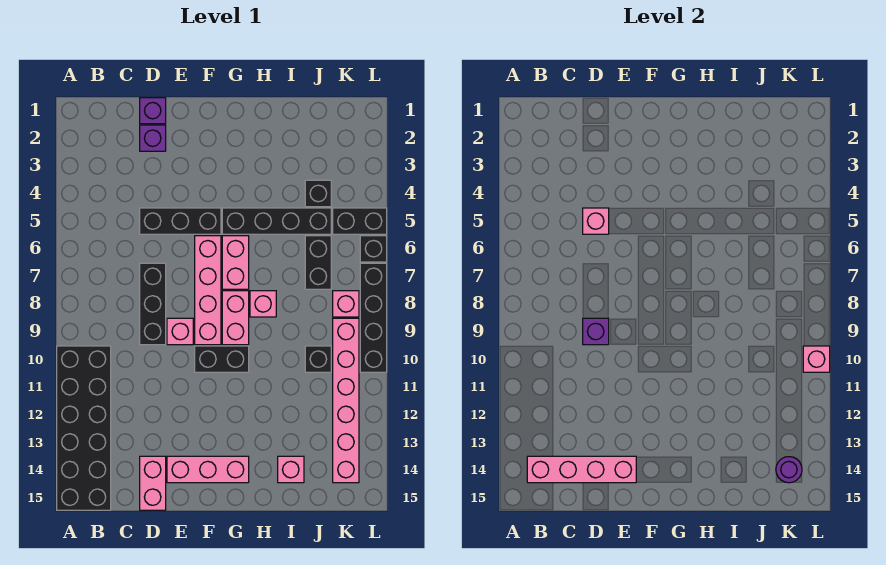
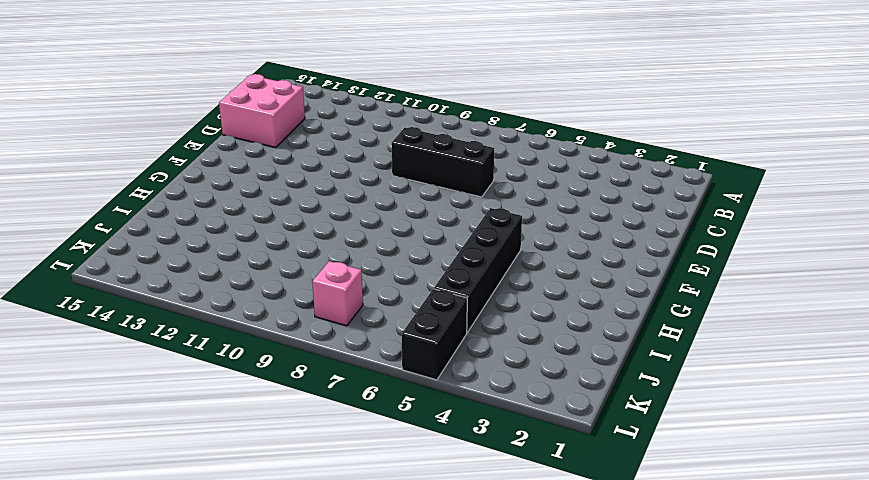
pink 2x2 brick [219,74,305,148] -> pink 1x2 brick [140,456,166,510]
none -> black 2x6 brick [57,346,111,510]
none -> purple 1x1 brick [140,98,166,124]
none -> purple 1x1 brick [140,125,166,151]

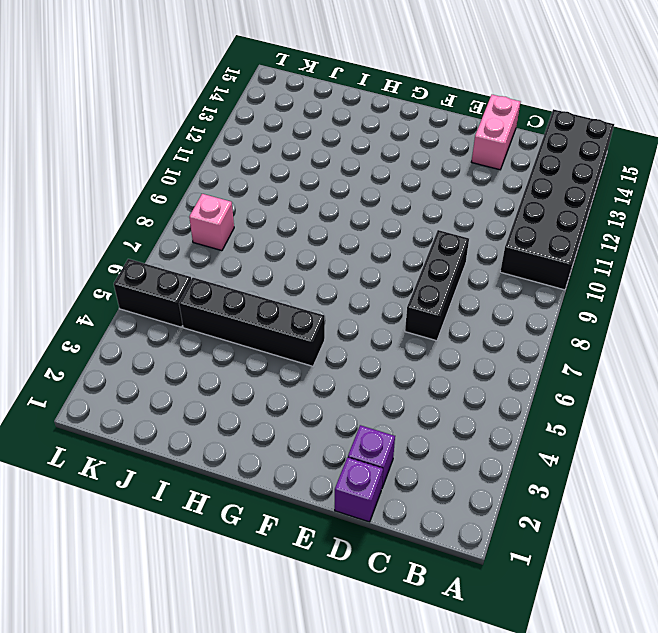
none -> black 1x3 brick [140,208,221,234]
none -> pink 1x1 brick [167,318,193,345]
none -> pink 1x3 brick [167,456,249,483]

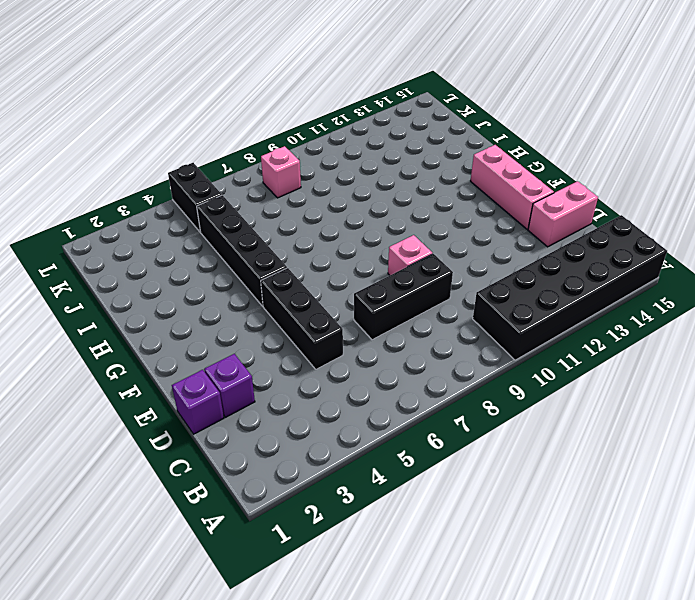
none -> pink 1x4 brick [195,236,221,345]
none -> black 1x2 brick [195,346,249,372]
none -> pink 1x2 brick [222,236,249,289]

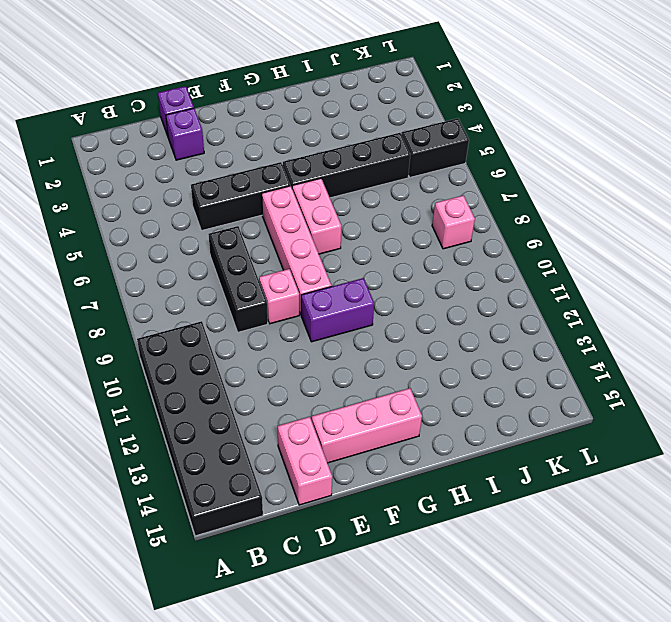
purple 1x2 brick [301,278,374,342] -> black 1x2 brick [195,346,249,372]
none -> pink 1x2 brick [222,291,249,345]
none -> pink 1x1 brick [250,291,276,317]
none -> pink 1x1 brick [278,456,304,483]

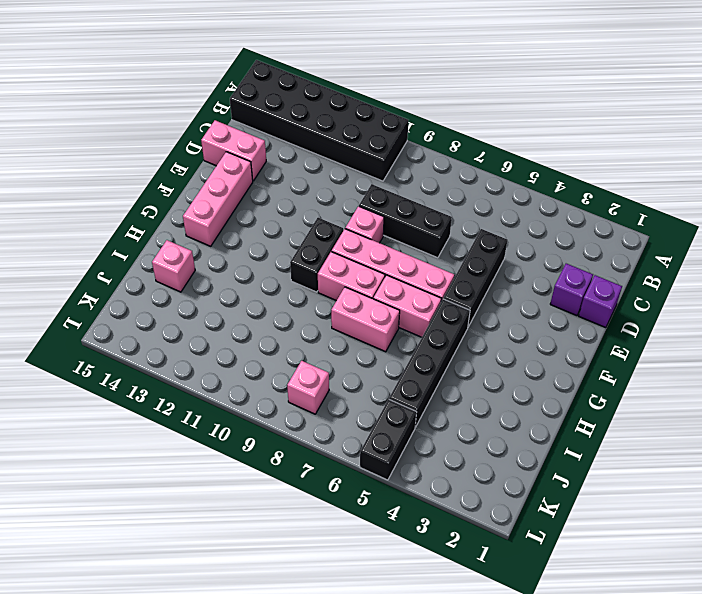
pink 1x2 brick [331,287,400,352] -> pink 1x1 brick [250,291,276,317]
none -> black 1x1 brick [305,180,331,207]
none -> black 1x2 brick [305,236,331,289]
none -> black 1x1 brick [305,346,331,372]

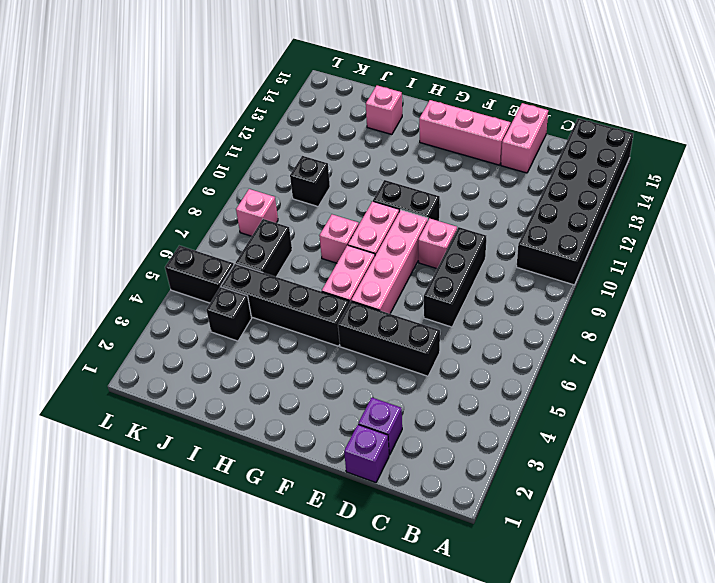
none -> pink 1x6 brick [333,318,359,483]
none -> black 1x1 brick [360,236,387,262]
none -> black 1x4 brick [360,263,387,372]

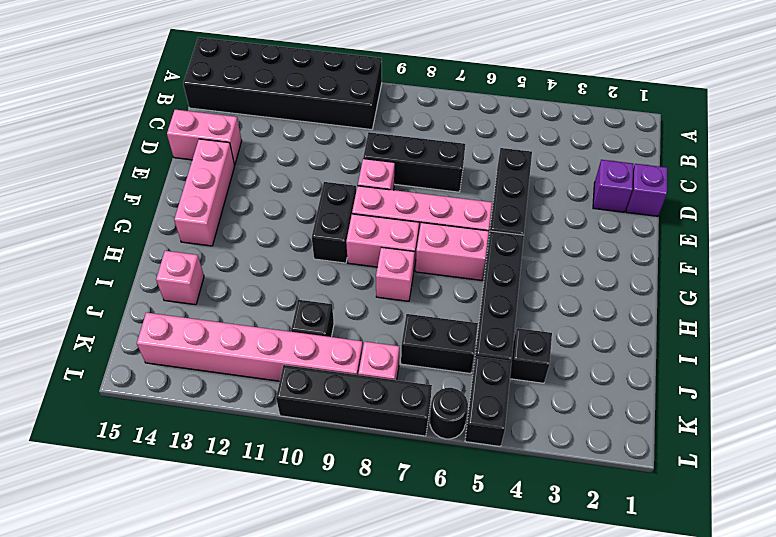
black 1x1 round brick [430,388,468,439] -> black 1x1 brick [360,236,387,262]
none -> pink 1x4 brick [527,456,636,483]
none -> pink 1x1 brick [583,208,609,234]
none -> purple 1x1 brick [583,318,609,345]

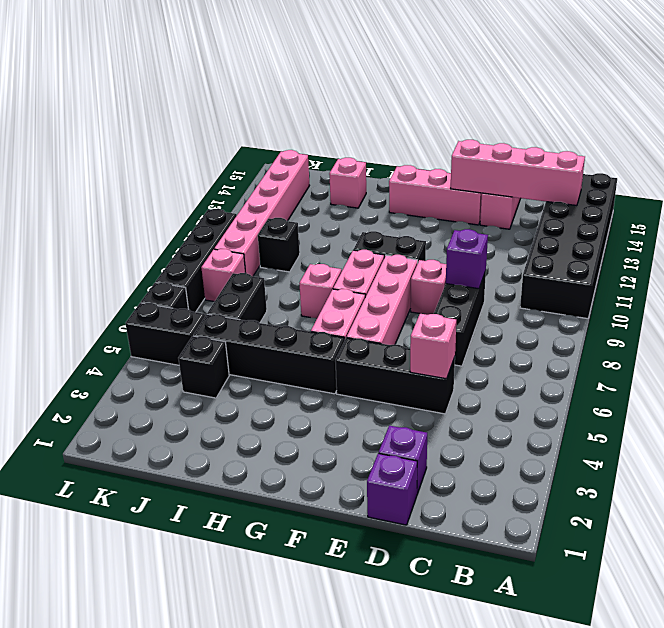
none -> purple 1x1 round brick [776,457,802,483]
none -> pink 1x1 brick [803,346,830,372]

